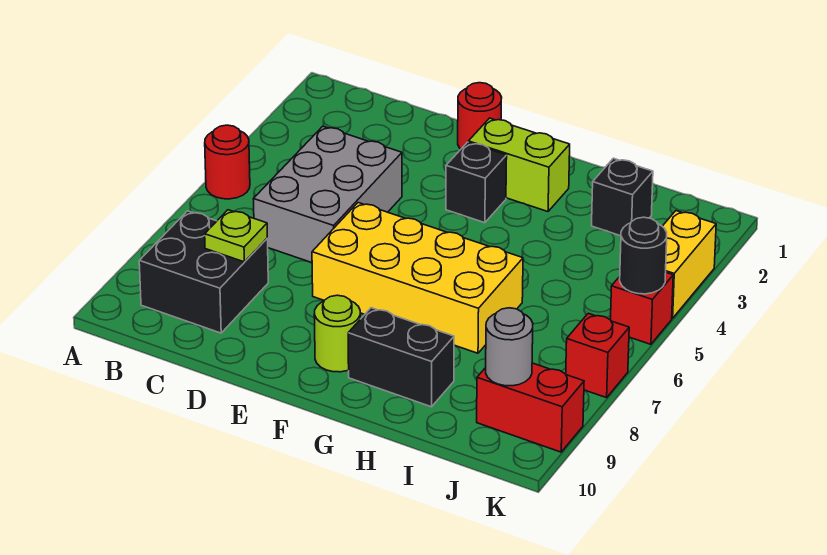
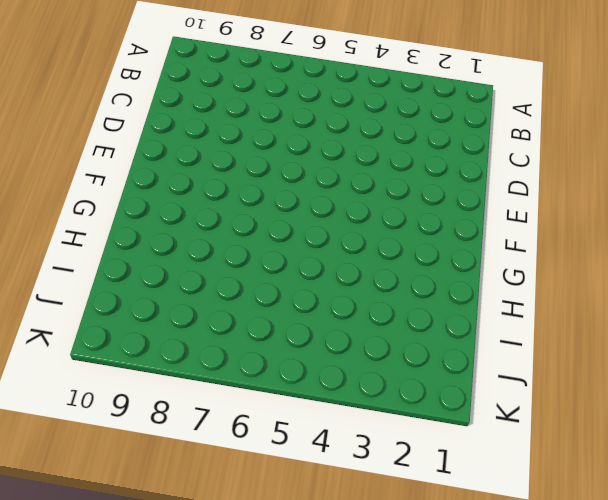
none -> red 1x1 round brick [205,125,250,199]
none -> black 2x2 brick [139,211,268,333]
none -> grey 2x3 brick [254,126,402,263]

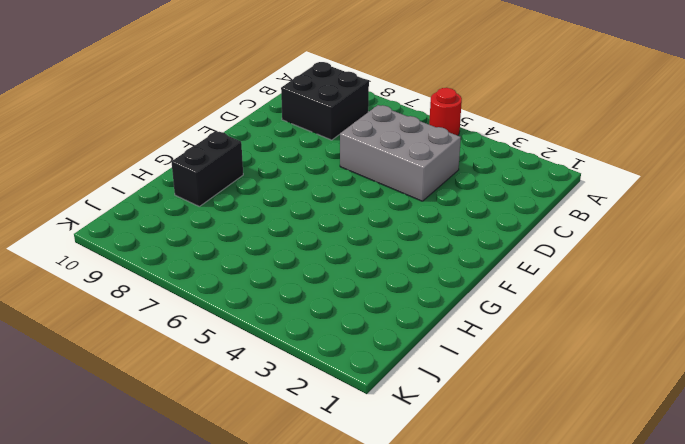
none -> red 1x1 round brick [458,83,502,149]
none -> yellow 2x4 brick [312,203,523,353]
none -> lime 1x2 brick [468,118,570,212]

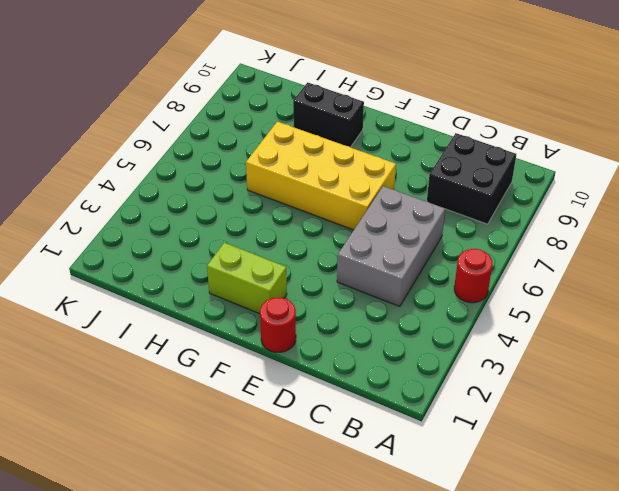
none -> black 1x1 brick [446,142,507,223]
none -> lime 1x1 round brick [314,295,360,372]
none -> black 1x1 brick [592,158,653,236]

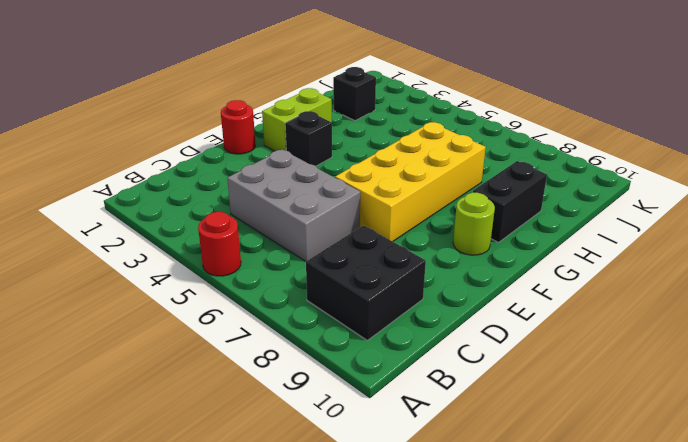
none -> red 1x2 brick [477,363,584,452]
none -> yellow 1x2 brick [662,211,716,318]
none -> red 1x1 brick [611,273,673,344]

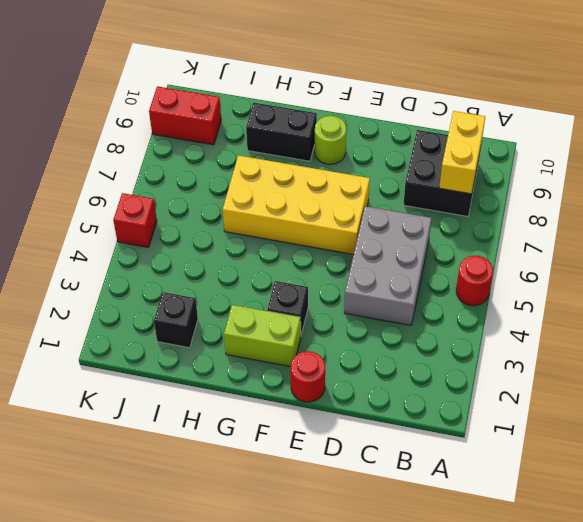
yellow 1x2 brick [439,111,485,194] -> yellow 1x2 brick moved to [662,211,716,318]
none -> red 1x1 brick [566,313,629,398]
none -> lime 1x1 plate [205,210,267,262]
none -> grey 1x1 round brick [486,308,533,386]

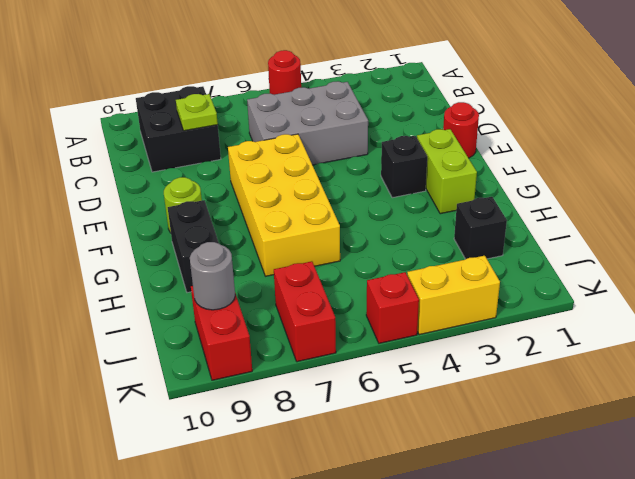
red 1x2 brick [274,261,336,362] -> red 1x1 brick [566,313,629,398]
none -> black 1x1 round brick [620,217,667,294]

